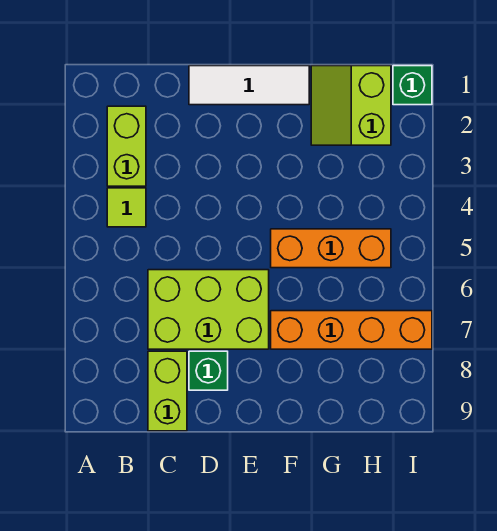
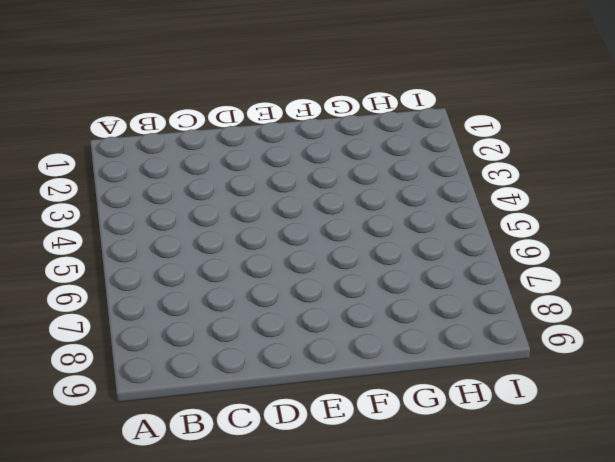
none -> lime 1x2 brick [107,106,146,186]
none -> lime 1x1 tile [107,188,146,227]

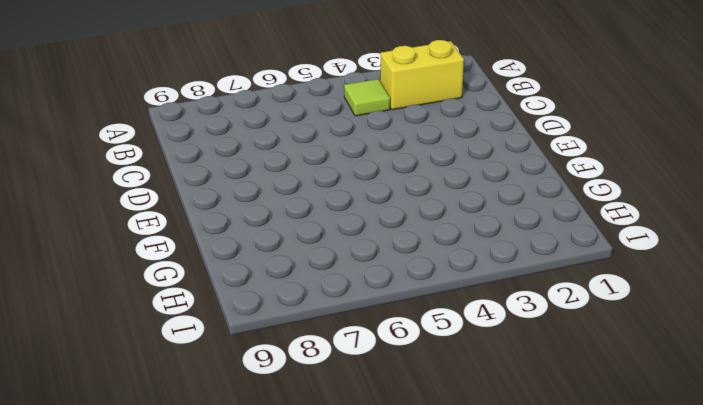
yellow 1x2 brick [380,40,464,110] -> lime 1x2 brick [107,106,146,186]
none -> lime 2x3 brick [148,270,269,349]
none -> lime 1x2 brick [148,351,187,431]

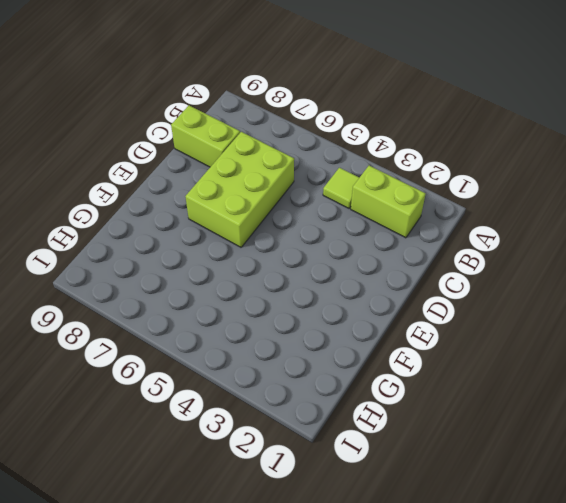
none -> white 1x3 tile [189,66,309,105]
none -> green 1x1 brick [189,351,228,390]

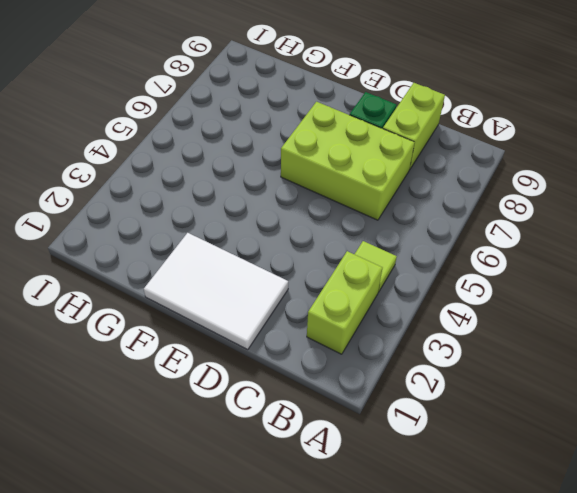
white 2x3 tile [144,233,288,350] -> white 1x3 tile [189,66,309,105]
none -> orange 1x3 brick [271,229,391,268]
none -> orange 1x4 brick [271,311,432,349]

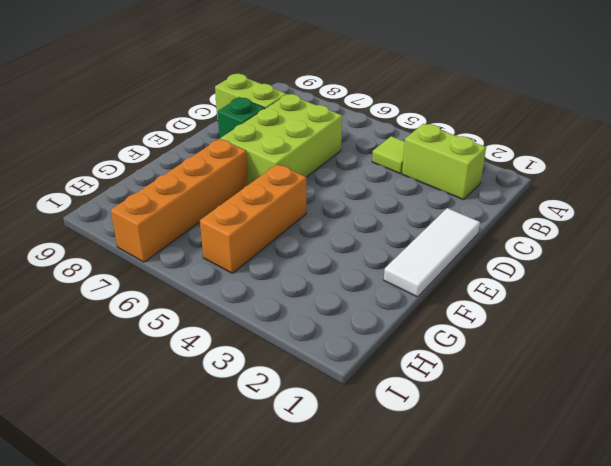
none -> lime 2x2 slope [311,66,391,145]
none -> green 1x1 brick [393,66,432,105]

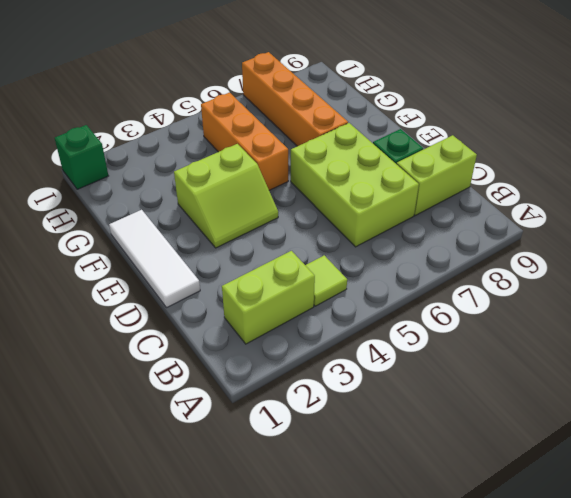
lime 2x2 slope [174,144,278,248] -> lime 2x2 slope moved to [311,66,391,145]

